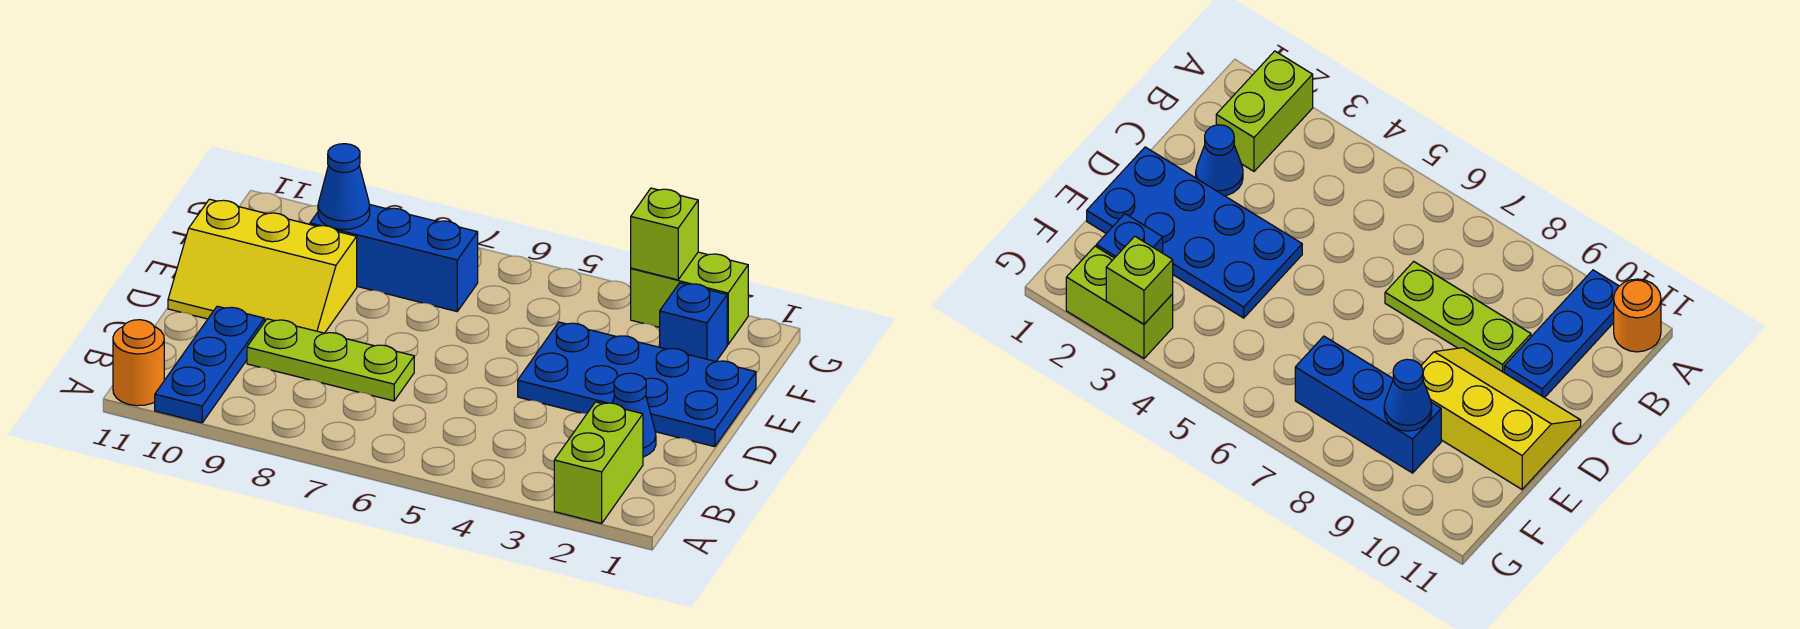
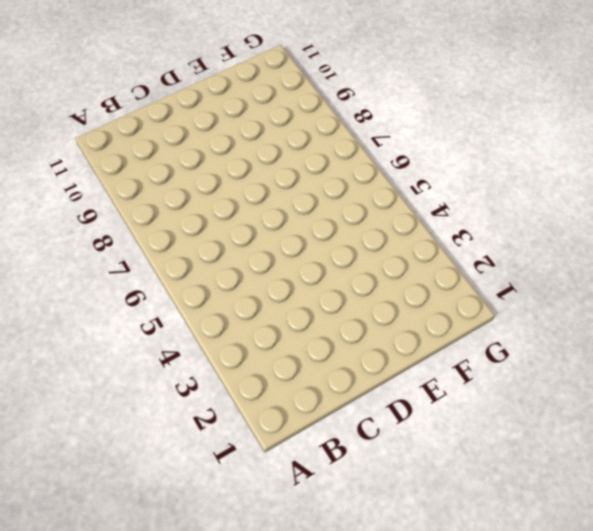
none -> lime 1x2 brick [554,402,643,523]
none -> blue 1x3 plate [155,306,265,423]
none -> orange 1x1 round brick [113,320,164,406]

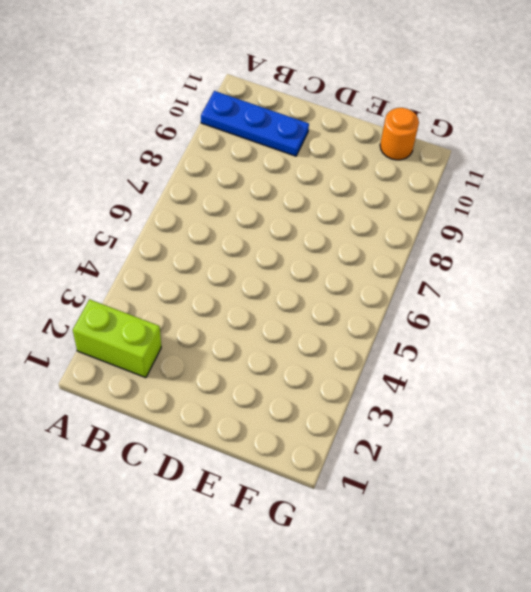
orange 1x1 round brick [380,108,419,160] -> orange 1x1 round brick moved to [113,320,164,406]
none -> blue 1x1 cone [613,373,656,457]
none -> lime 1x3 plate [247,319,414,401]
none -> blue 2x4 plate [518,322,756,447]

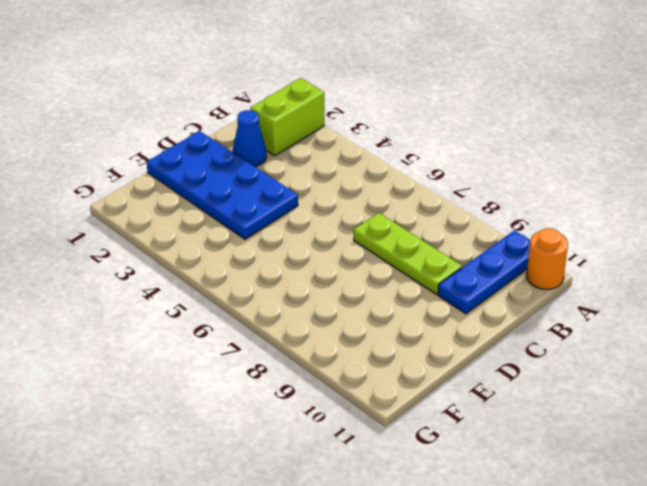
none -> yellow 2x3 slope [168,199,357,333]
none -> blue 1x1 brick [660,283,727,361]
none -> blue 1x3 brick [310,204,478,311]

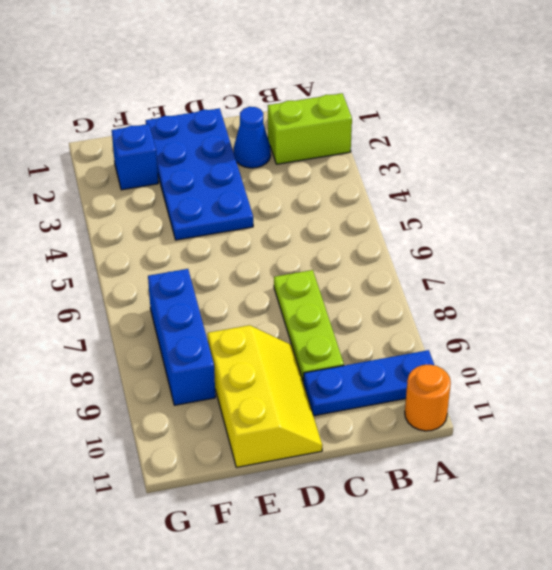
none -> lime 1x2 brick [631,252,748,345]
none -> blue 1x1 cone [318,144,370,230]
none -> lime 1x1 brick [631,188,698,280]

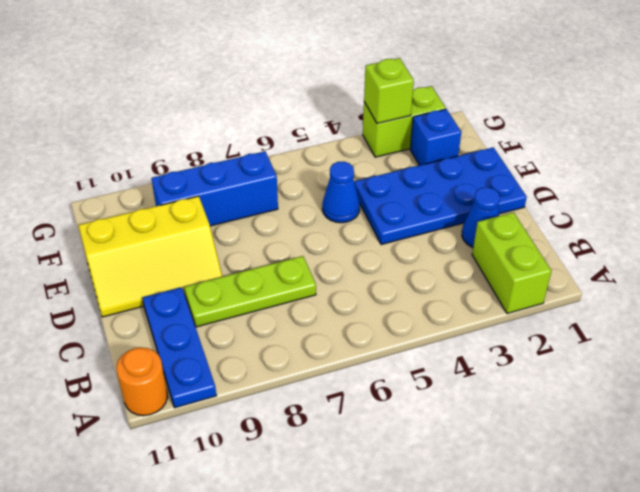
blue 1x1 cone [322,162,360,223] -> blue 1x1 cone moved to [318,144,370,230]

